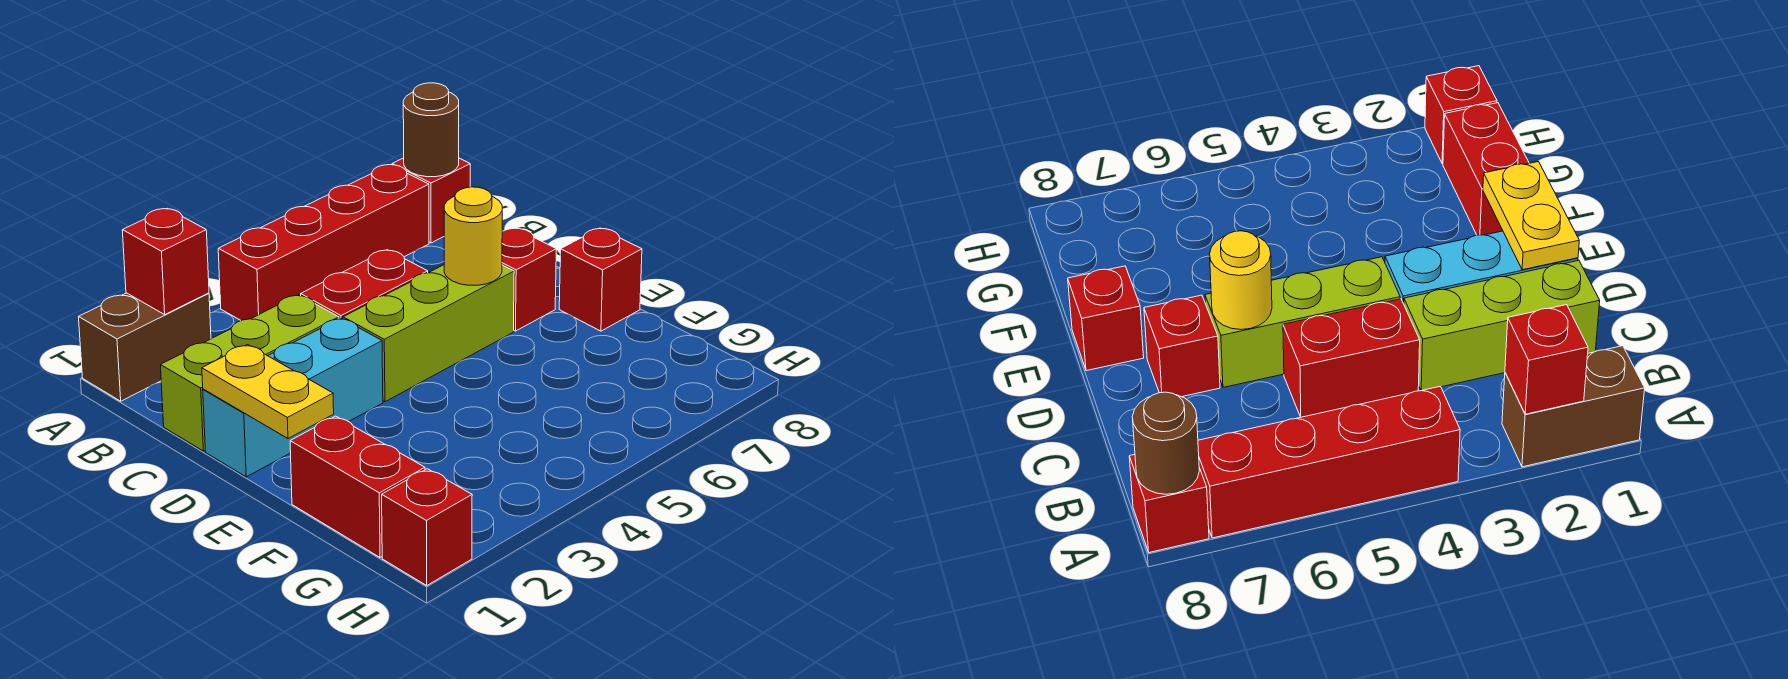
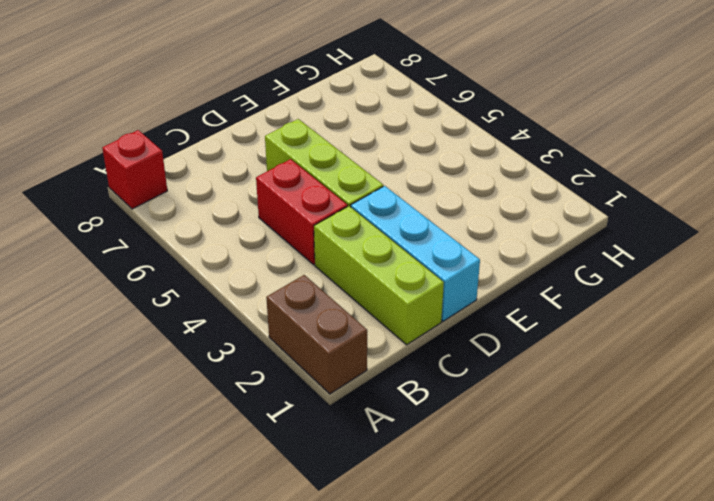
none -> red 1x4 brick [218,165,429,321]
none -> red 1x1 brick [502,228,556,331]
none -> red 1x1 brick [559,228,642,331]

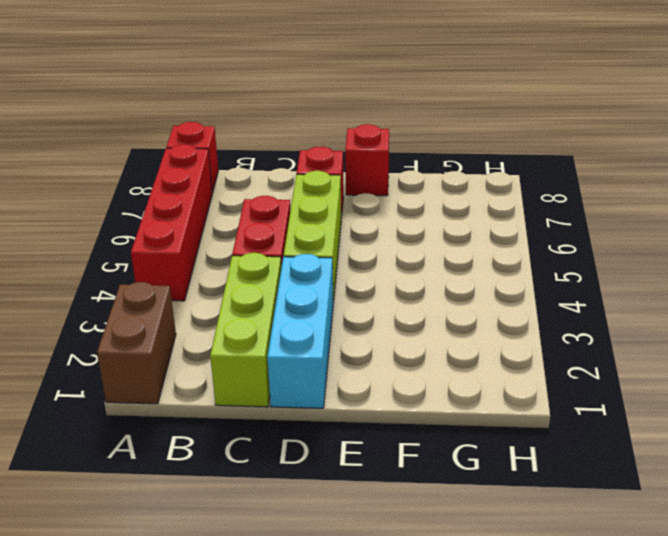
none -> red 1x2 brick [290,416,425,557]
none -> red 1x1 brick [382,469,472,585]
none -> red 1x1 brick [122,208,209,314]

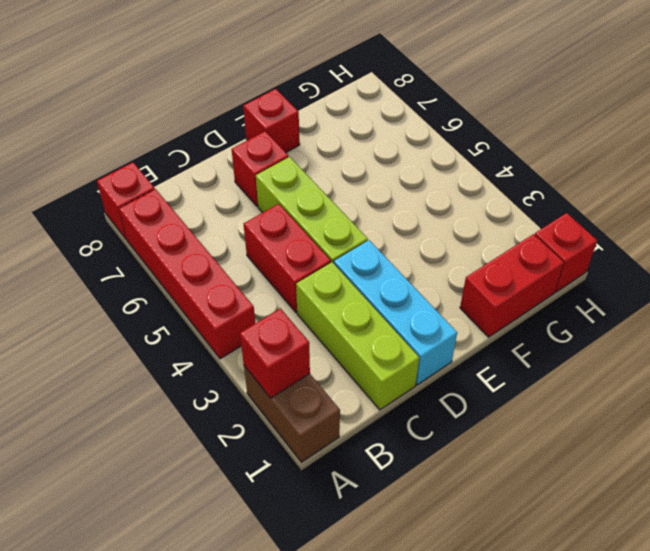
none -> brown 1x1 round brick [403,83,459,177]
none -> yellow 1x2 plate [202,345,334,439]
none -> yellow 1x1 round brick [444,187,502,285]

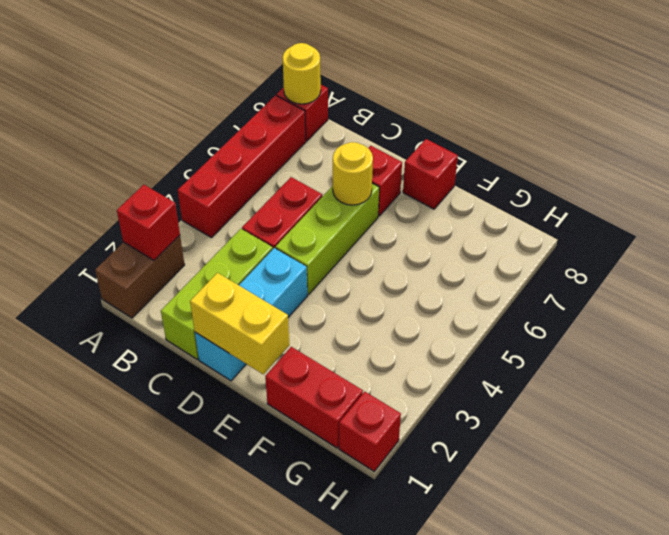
yellow 1x1 round brick [283,43,321,104] -> brown 1x1 round brick [403,83,459,177]
yellow 1x2 brick [190,273,289,374] -> yellow 1x2 plate [202,345,334,439]

